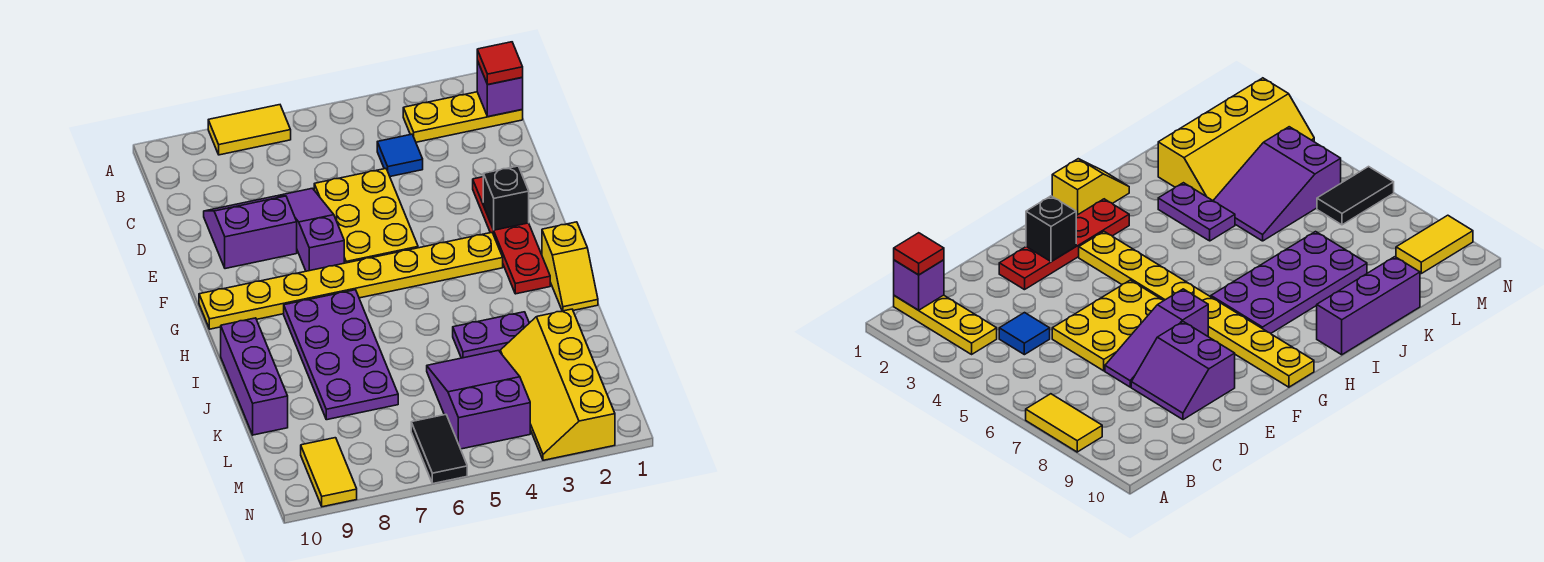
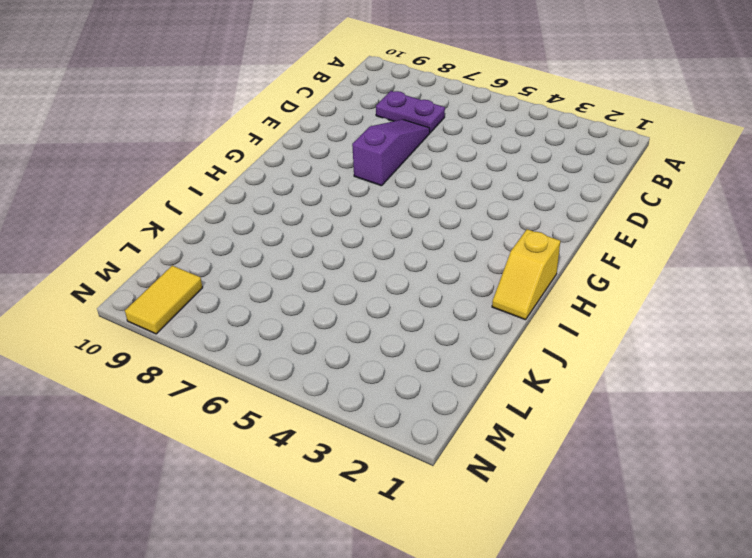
purple 1x2 plate [376,91,445,133] -> purple 1x2 plate moved to [453,312,529,358]
none -> yellow 1x2 tile [208,105,291,155]
none -> yellow 1x3 plate [403,92,523,142]
none -> blue 1x1 tile [377,134,423,176]

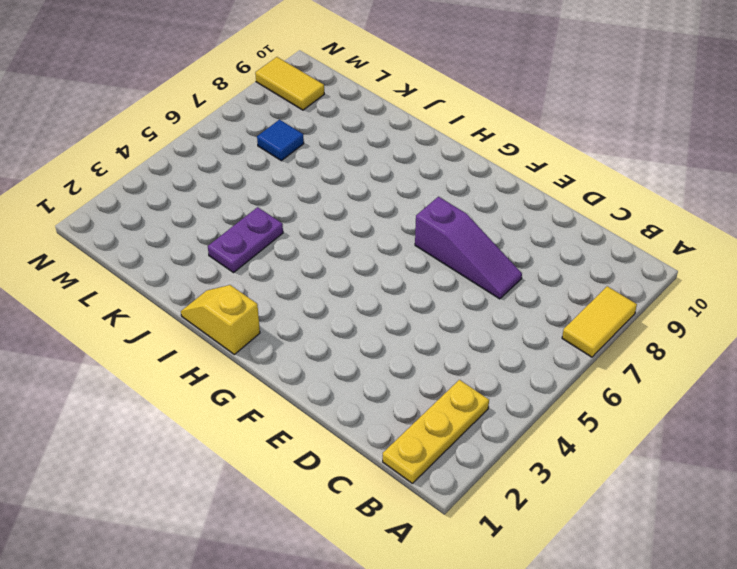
blue 1x1 tile [257,120,304,161] -> blue 1x1 tile moved to [377,134,423,176]
none -> yellow 2x3 plate [314,169,418,263]
none -> purple 2x2 slope [204,196,297,269]
none -> red 1x4 plate [473,177,550,294]

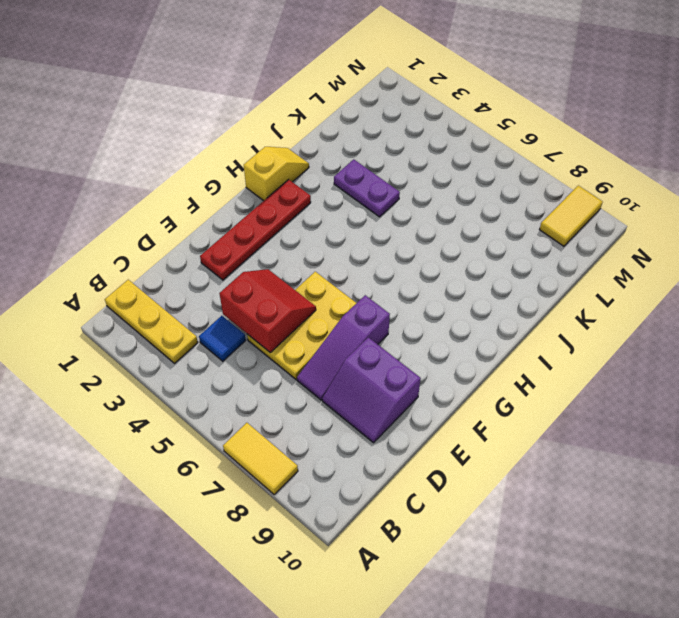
red 2x2 slope [220,269,316,353] -> none
none -> yellow 1x8 plate [199,233,503,329]
none -> purple 2x4 plate [284,290,398,420]
none -> purple 1x3 brick [221,318,288,435]

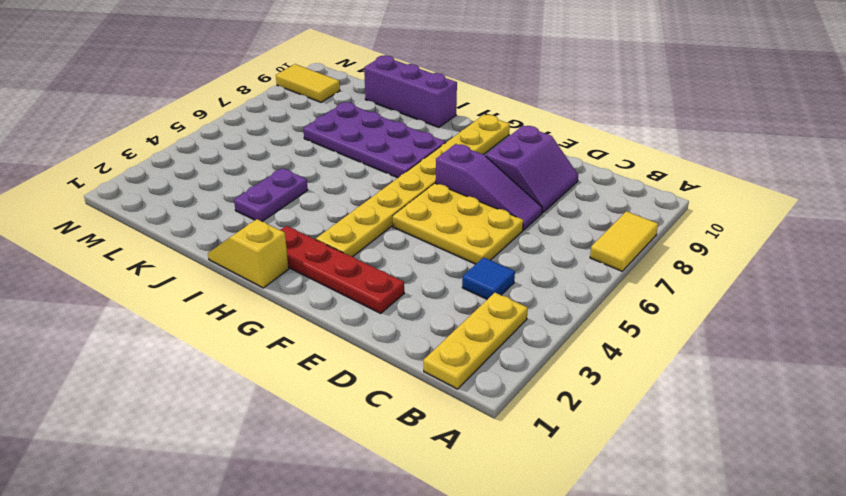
none -> yellow 2x4 slope [500,309,615,460]
none -> purple 2x3 slope [427,351,530,449]
none -> black 1x2 tile [411,415,467,484]

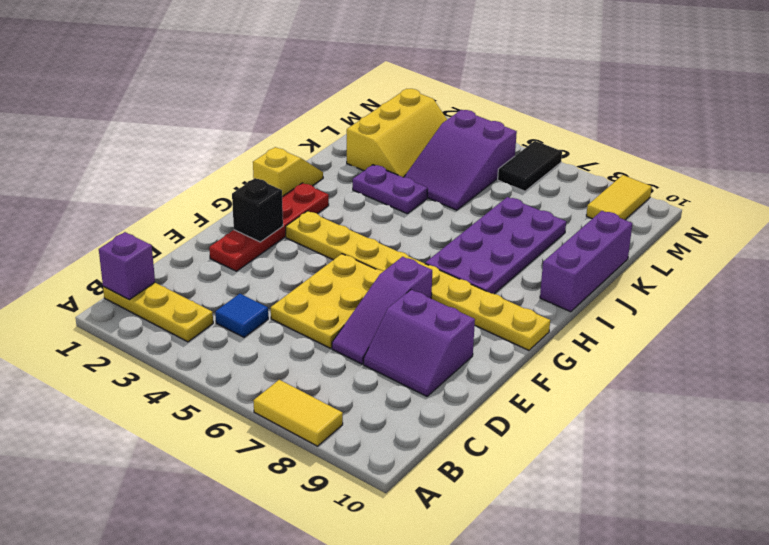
yellow 2x3 slope [347,89,447,177] -> yellow 2x4 slope [500,309,615,460]
none -> red 1x1 tile [477,42,523,85]

